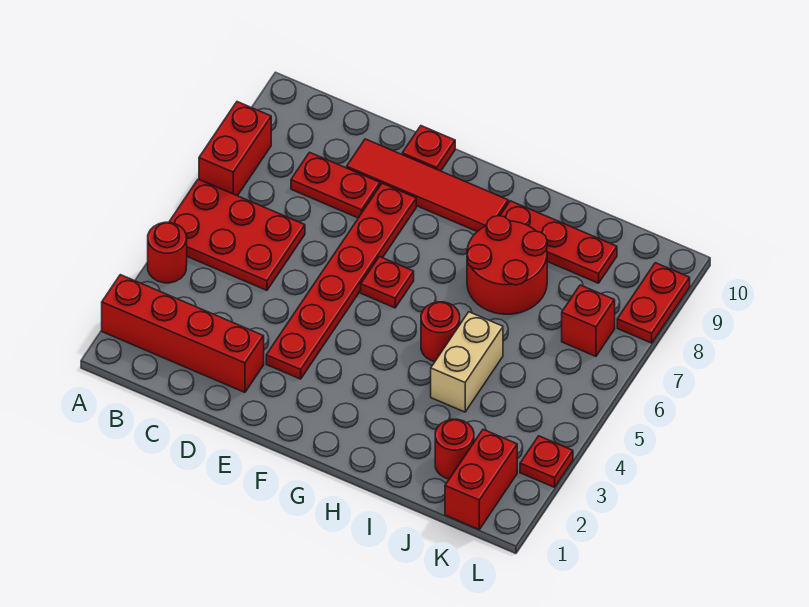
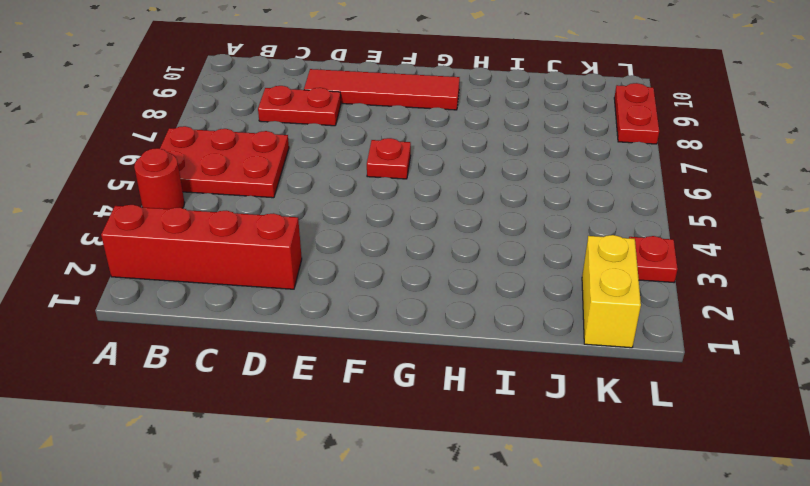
yellow 1x2 brick [582,235,641,348] -> red 1x2 brick [445,429,517,529]
none -> red 1x2 brick [199,102,271,196]
none -> red 1x6 plate [266,183,416,379]
none -> red 1x1 plate [402,126,455,171]

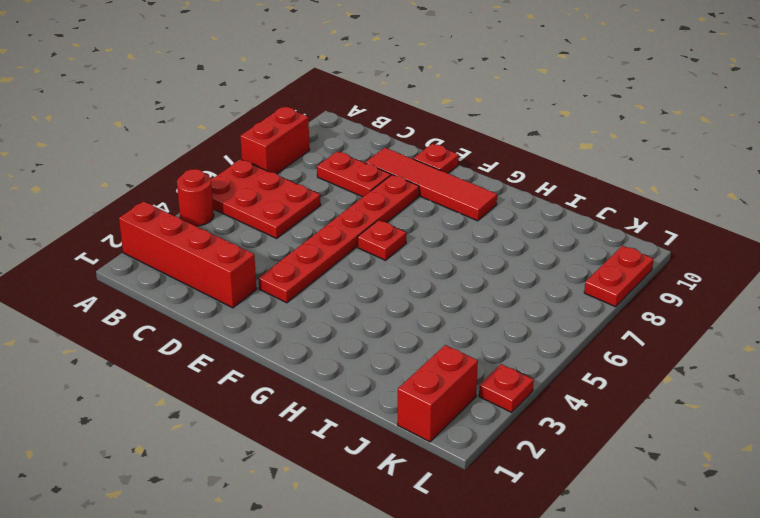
none -> red 1x1 round brick [421,302,460,362]
none -> red 2x2 round brick [467,216,547,314]
none -> red 1x3 plate [500,201,617,283]

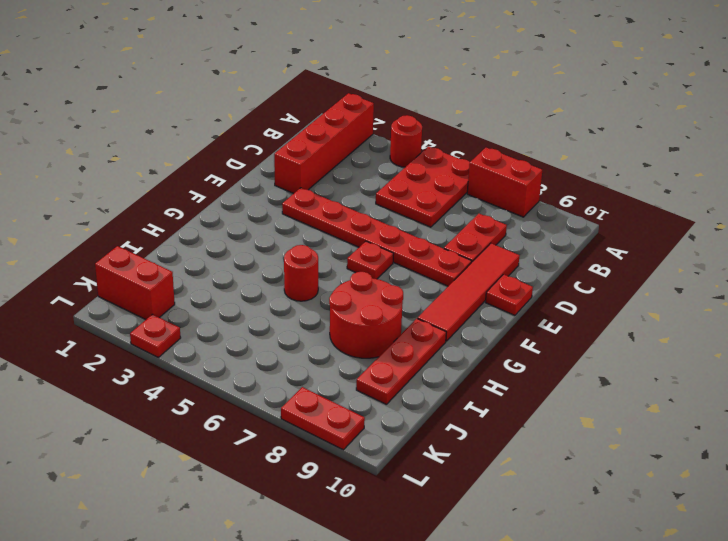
none -> tan 1x2 brick [431,312,503,412]
none -> red 1x1 round brick [435,419,474,479]
none -> red 1x1 brick [562,285,615,356]

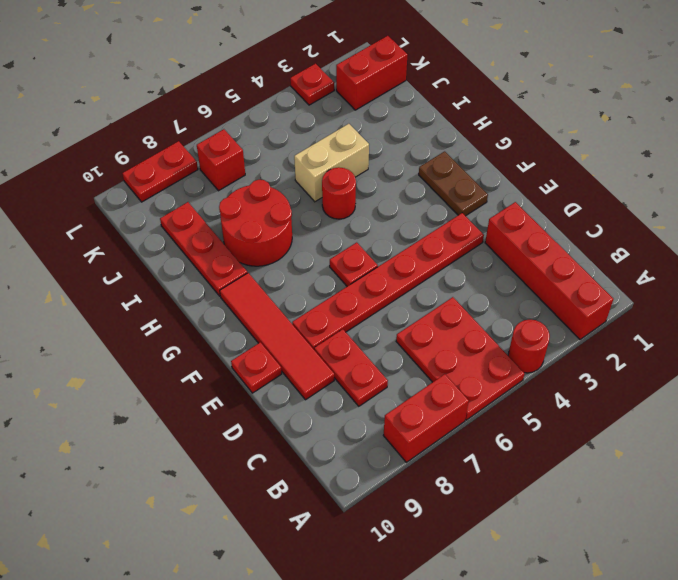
brown 1x2 plate [419,151,488,216] -> none
none -> red 1x1 round brick [435,419,474,479]

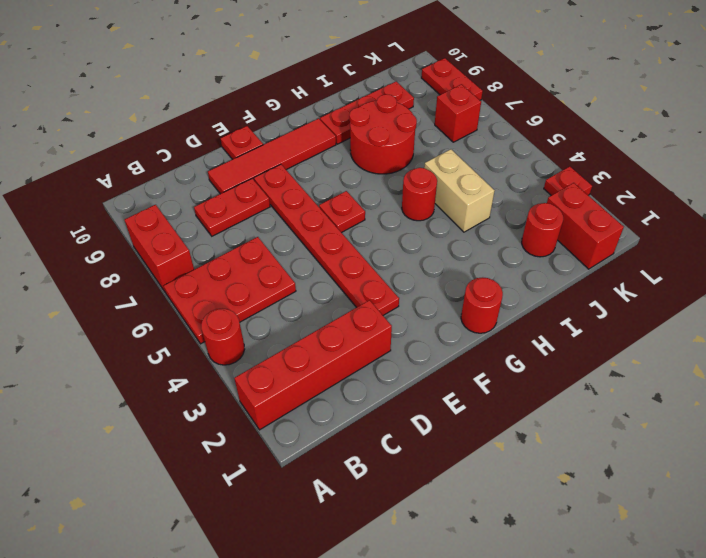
red 1x1 round brick [461,277,503,333] -> none

